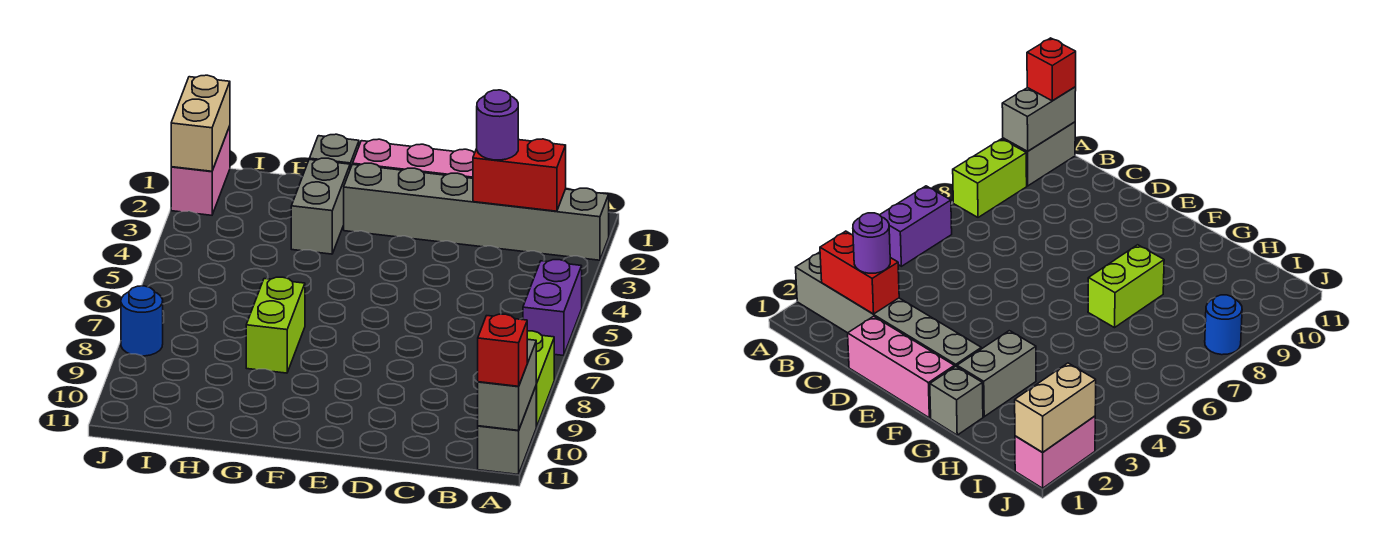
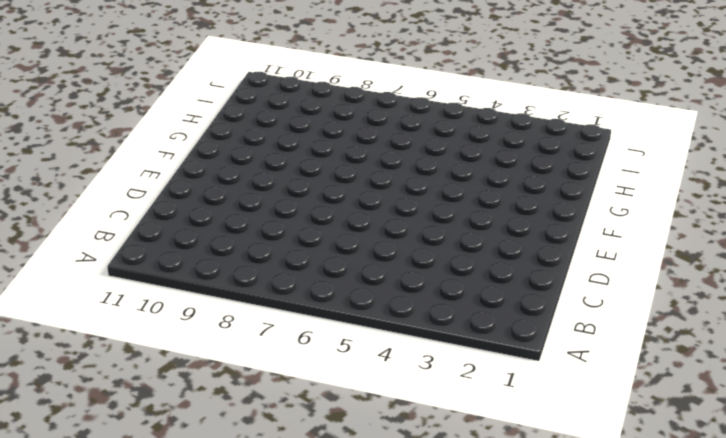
none -> grey 1x6 brick [344,163,609,260]
none -> purple 1x2 brick [523,260,582,356]
none -> lime 1x2 brick [527,331,554,427]

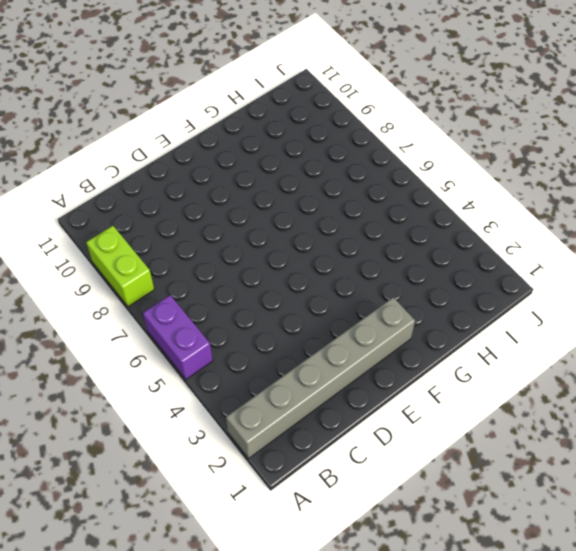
none -> grey 1x2 brick [478,387,536,474]
none -> pink 1x3 brick [353,139,475,178]
none -> grey 1x1 brick [309,134,359,169]

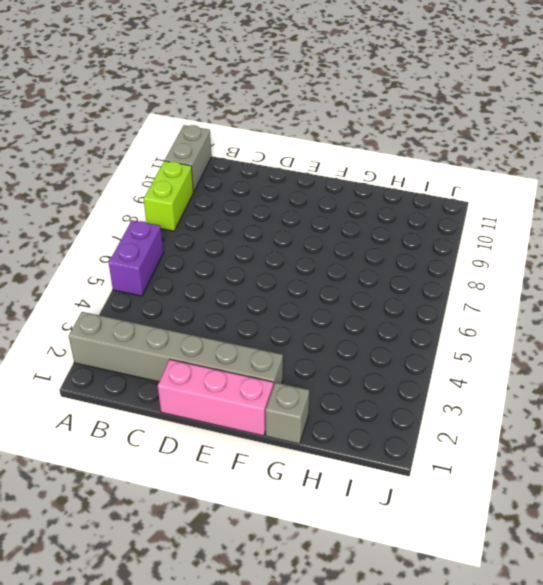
none -> grey 1x2 brick [291,158,350,254]
none -> lime 1x2 brick [246,277,305,373]
none -> pink 1x2 brick [171,126,230,215]

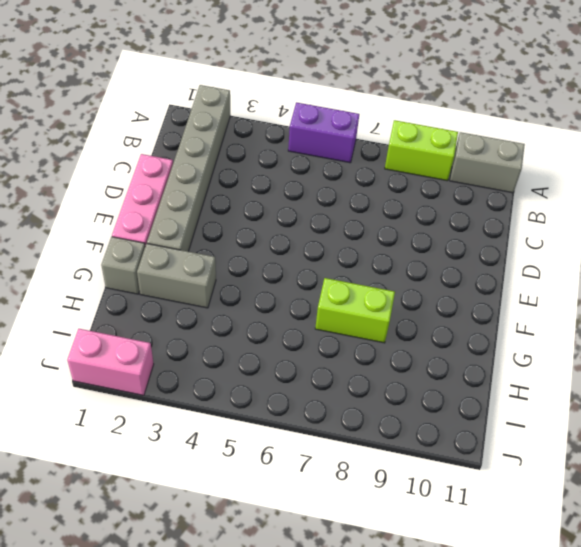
none -> blue 1x1 round brick [121,286,163,356]
none -> grey 1x2 brick [478,339,537,430]
none -> red 1x2 brick [473,139,566,211]

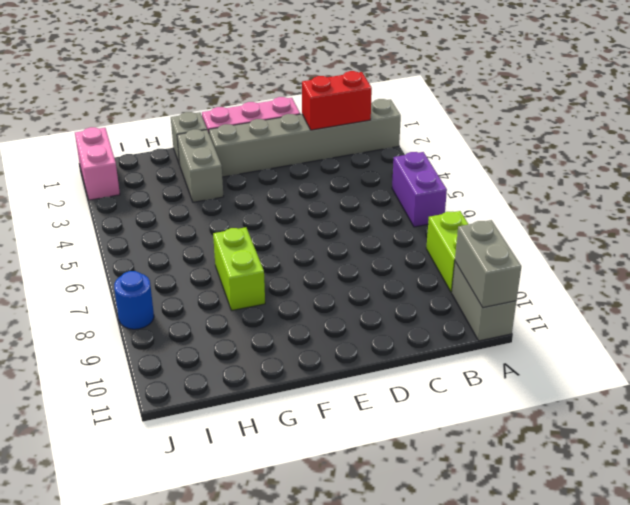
none -> tan 1x2 brick [171,75,230,171]
none -> red 1x1 brick [478,314,527,386]
none -> purple 1x1 round brick [477,90,518,160]

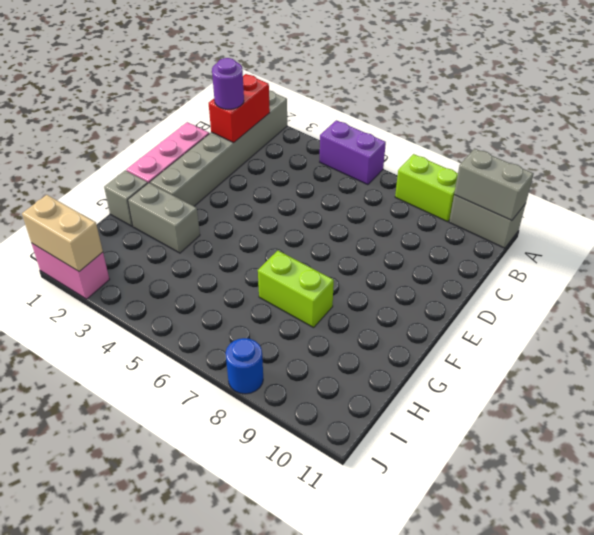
none -> red 1x1 brick [478,314,527,386]

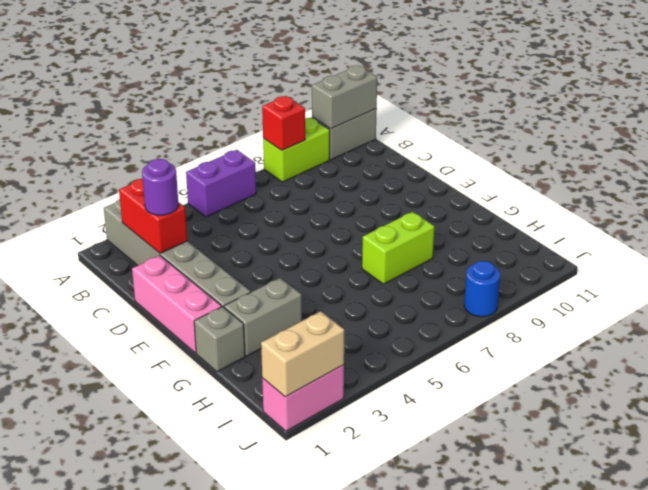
red 1x1 brick [262,96,305,150] -> red 1x1 brick moved to [478,314,527,386]

